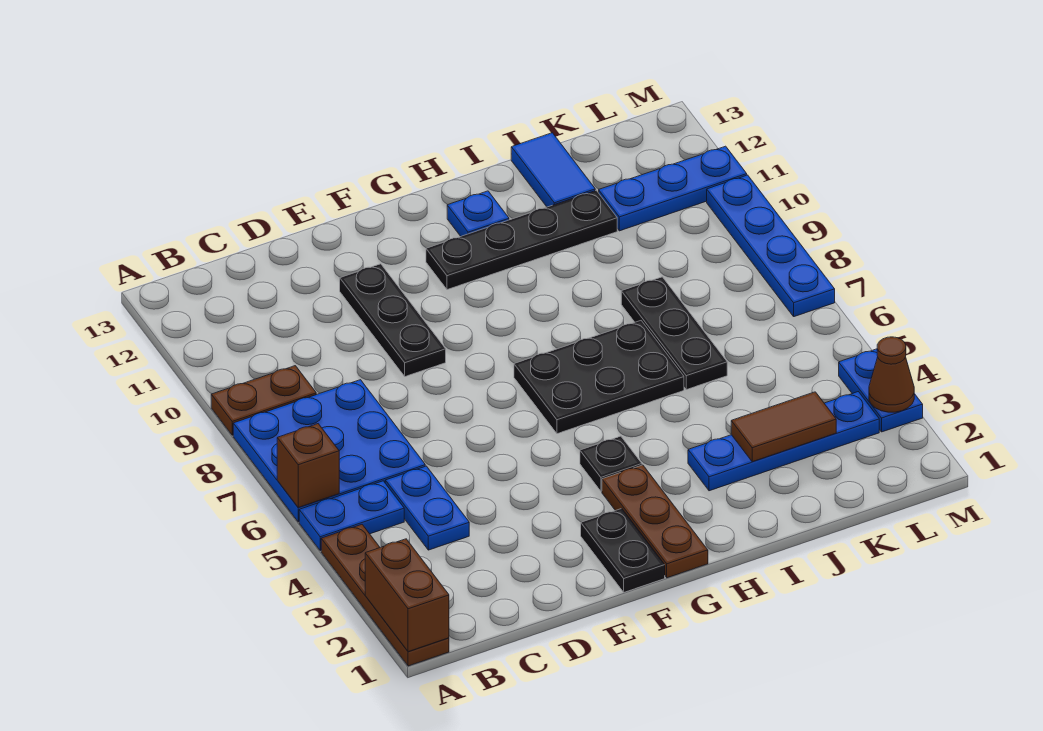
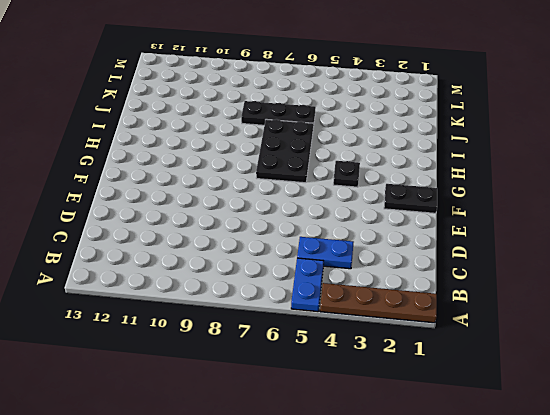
none -> blue 3x3 plate [233,380,425,522]
none -> brown 1x2 plate [211,366,316,435]
none -> black 1x3 plate [340,264,446,377]

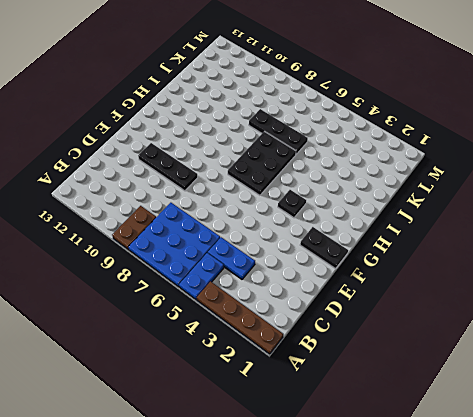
none -> brown 1x3 plate [602,465,708,578]
none -> black 1x4 plate [426,190,617,290]
none -> blue 1x1 plate [447,191,509,236]

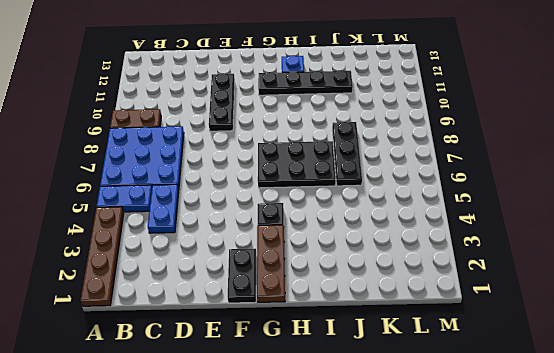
none -> blue 1x4 plate [688,392,879,491]
none -> blue 1x2 tile [511,133,595,207]
none -> blue 1x3 plate [599,146,747,231]

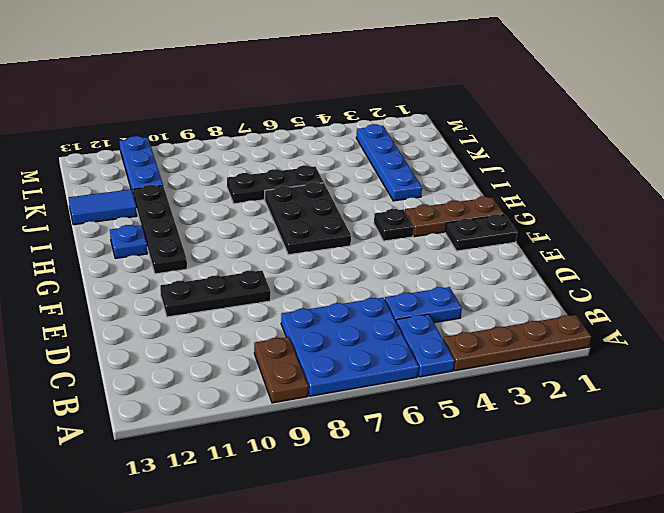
none -> blue 1x2 plate [839,349,923,432]
none -> blue 1x4 plate [707,175,835,317]
none -> brown 1x2 brick [365,539,449,652]

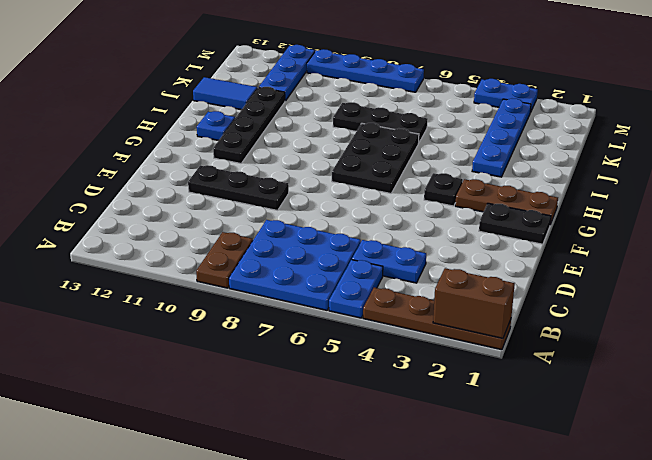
none -> brown 1x1 brick [277,424,339,508]
none -> brown 1x2 tile [731,392,836,462]
none -> brown 1x1 cone [869,337,914,412]

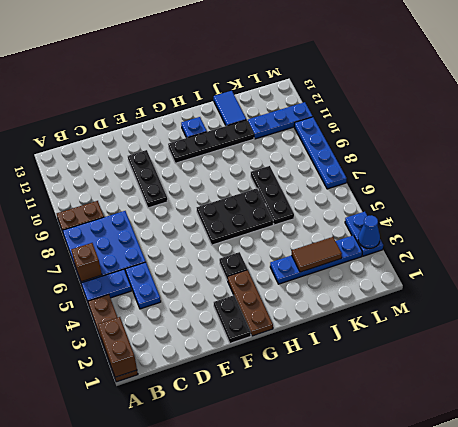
blue 1x1 cone [358,215,380,249] -> brown 1x1 cone [869,337,914,412]

